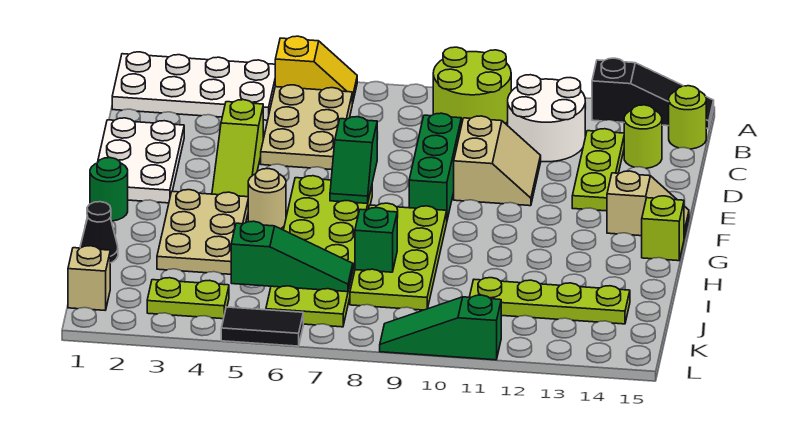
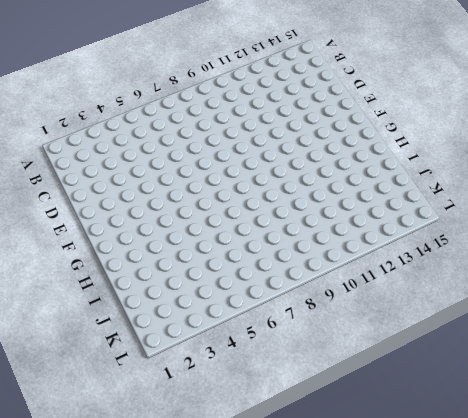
none -> white 2x4 plate [112,52,275,120]
none -> yellow 1x2 slope [275,36,357,103]
none -> lime 2x2 round brick [433,47,511,126]

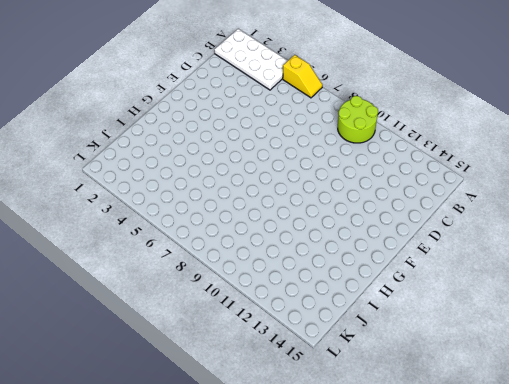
none -> black 1x3 slope [592,58,714,128]
none -> tan 2x3 plate [261,85,352,170]
none -> white 2x2 round brick [508,75,585,162]

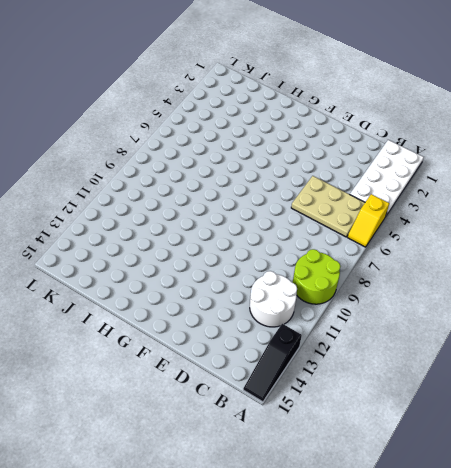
none -> lime 1x1 round brick [669,86,706,149]
none -> lime 1x3 plate [572,129,624,211]
none -> lime 1x1 round brick [624,105,662,168]

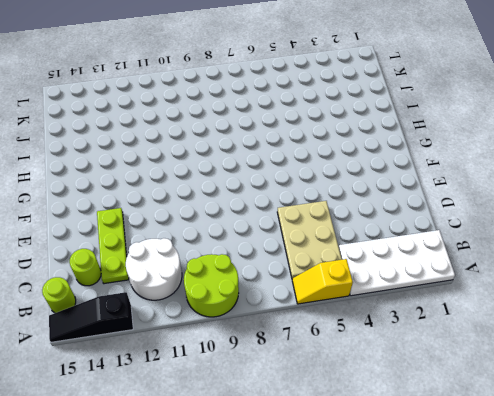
none -> white 2x3 plate [98,118,184,203]
none -> lime 1x3 slope [212,100,263,197]
none -> green 1x3 brick [409,113,461,220]

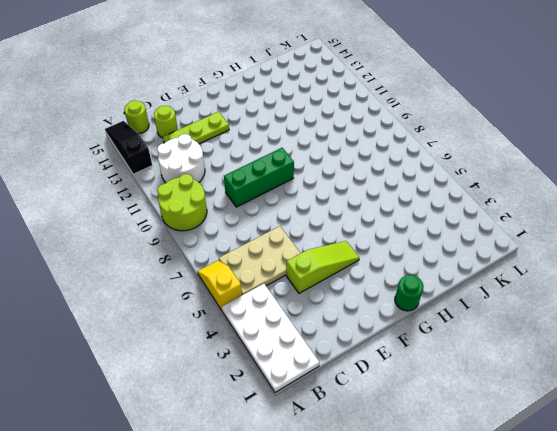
none -> white 2x3 plate [98,118,184,203]
none -> tan 2x2 slope [454,116,541,206]
none -> lime 2x6 plate [266,176,372,327]

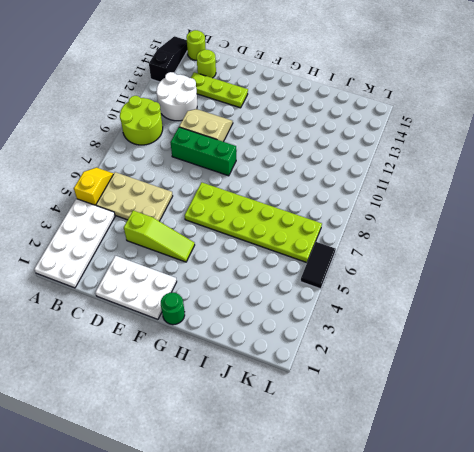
none -> tan 1x2 slope [607,171,689,238]
none -> tan 2x3 plate [157,190,248,274]
none -> tan 1x1 round brick [248,169,286,229]

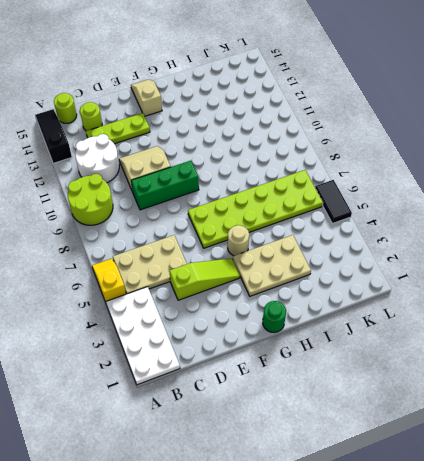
none -> white 2x3 plate [98,118,184,203]
none -> lime 2x4 plate [350,203,447,310]
none -> lime 1x1 brick [642,196,684,261]

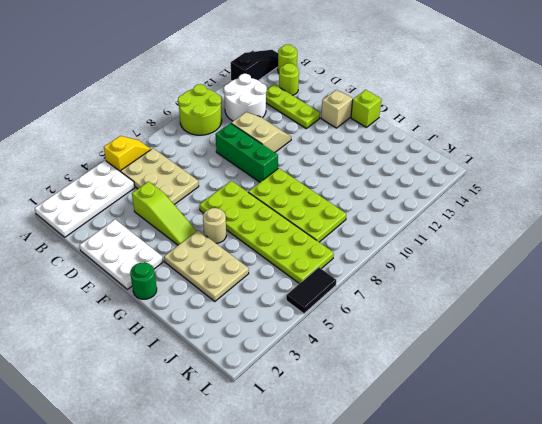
none -> black 1x1 cone [80,202,118,263]
none -> lime 1x4 plate [470,278,630,324]
none -> tan 1x1 brick [68,246,110,310]

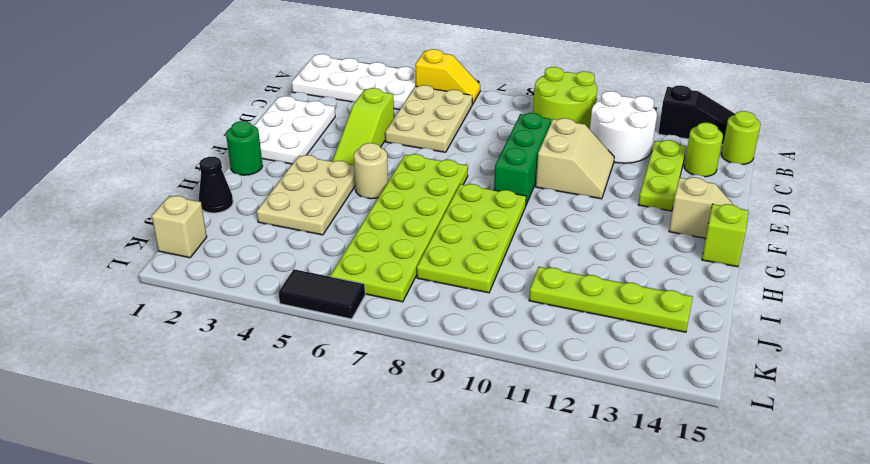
none -> lime 1x2 plate [147,278,229,319]
none -> green 1x3 slope [380,295,501,360]
none -> green 1x2 slope [330,117,377,203]

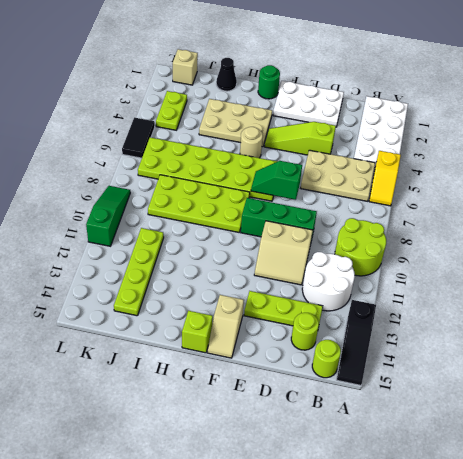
none -> green 1x1 brick [355,208,397,272]
none -> green 1x3 slope [231,221,353,292]

